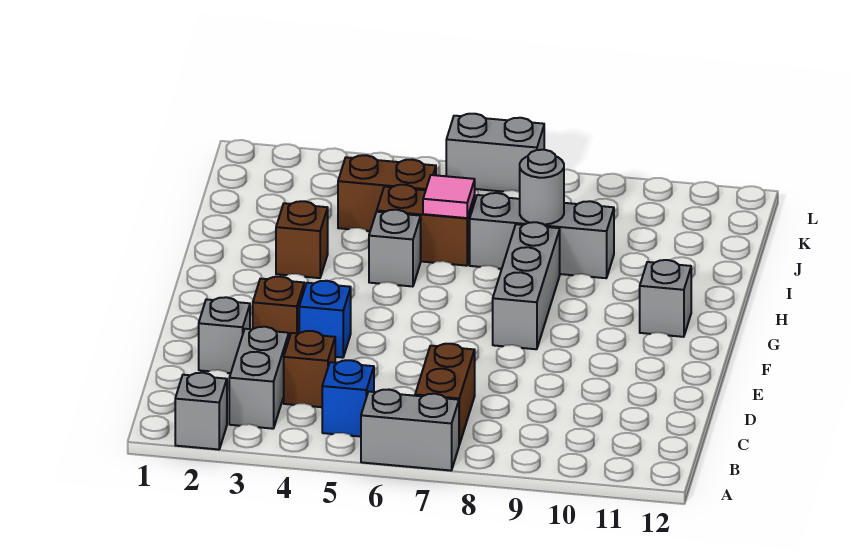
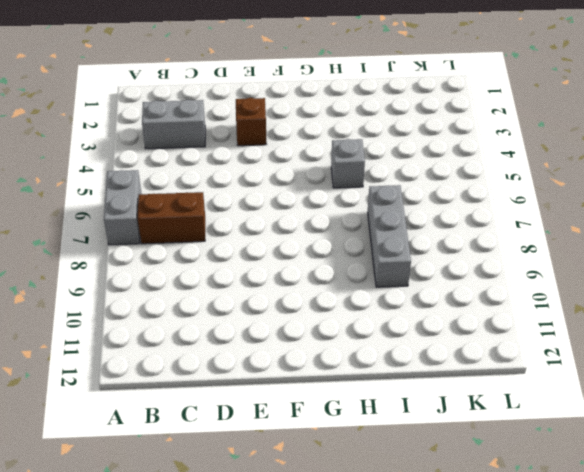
none -> grey 1x1 brick [175,373,227,450]
none -> blue 1x1 brick [322,360,374,437]
none -> brown 1x1 brick [284,331,335,407]

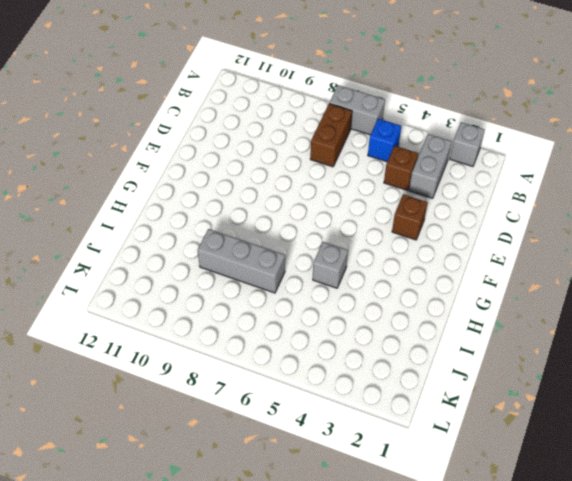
none -> grey 1x1 brick [199,297,250,373]
none -> blue 1x1 brick [299,281,351,358]
none -> grey 1x3 brick [493,222,560,349]

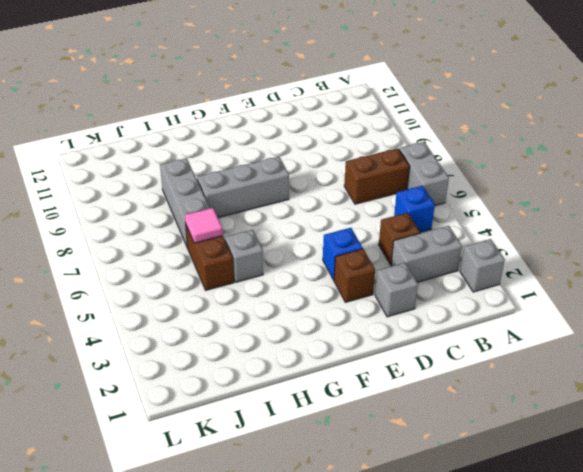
none -> grey 1x1 brick [640,260,691,337]
none -> brown 1x1 brick [276,201,328,278]
none -> brown 1x2 brick [338,155,436,231]

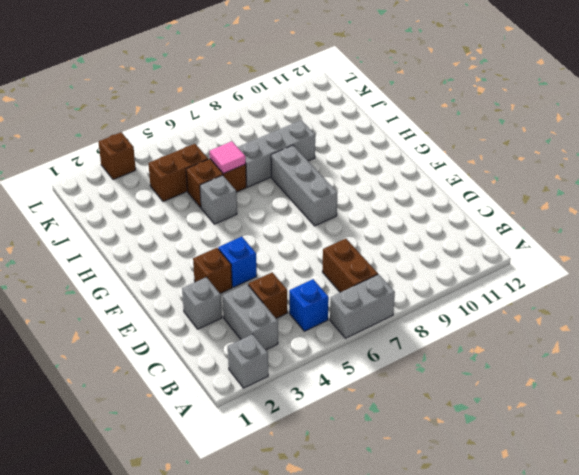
brown 1x1 brick [99,132,136,180] -> brown 1x1 brick moved to [276,201,328,278]
none -> grey 1x1 brick [640,260,691,337]
none -> grey 1x2 brick [446,114,544,192]
none -> grey 1x1 round brick [520,150,564,225]

